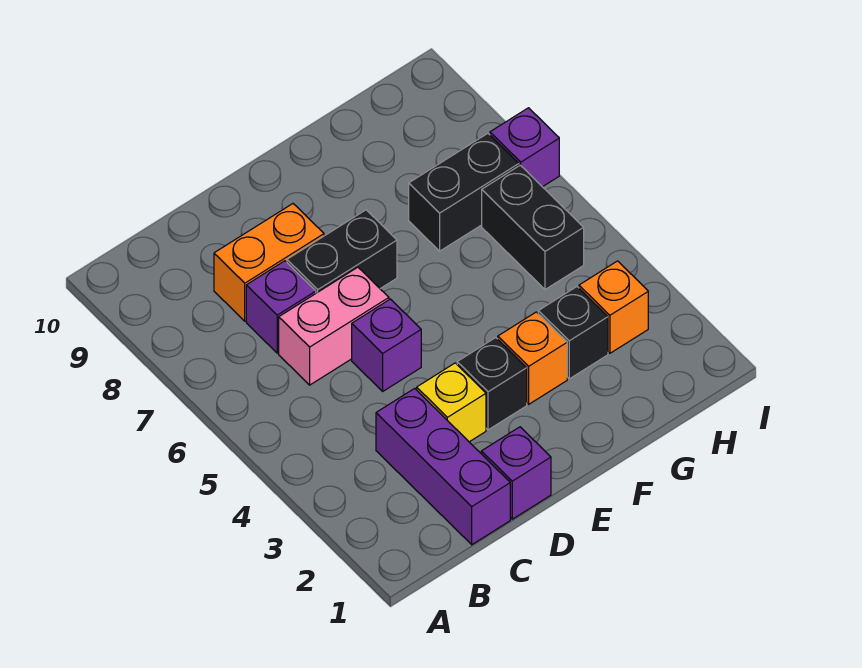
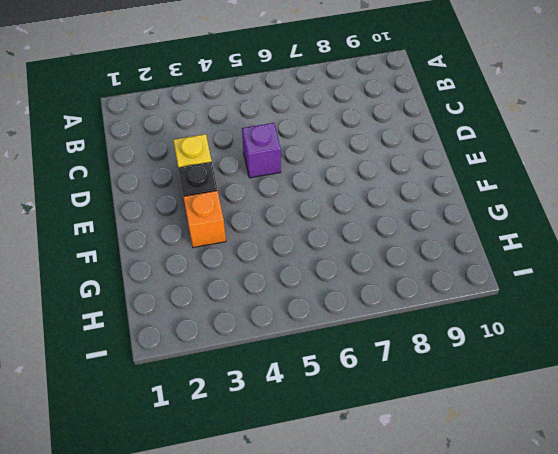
none -> purple 1x3 brick [376,388,510,545]
none -> pink 1x2 brick [279,267,389,385]
none -> purple 1x1 brick [246,261,316,353]

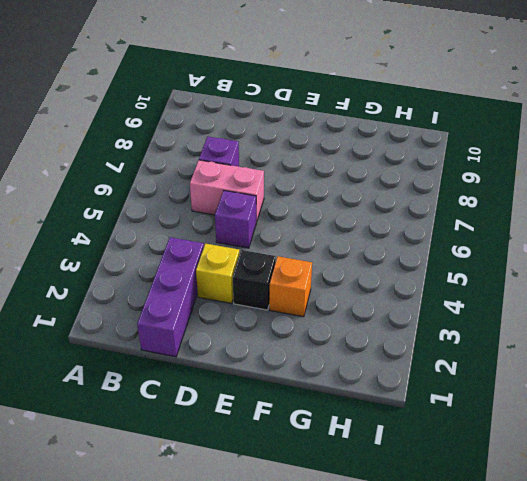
none -> orange 1x2 brick [214,204,324,321]
none -> purple 1x1 brick [481,427,551,519]
none -> black 1x2 brick [287,210,397,293]

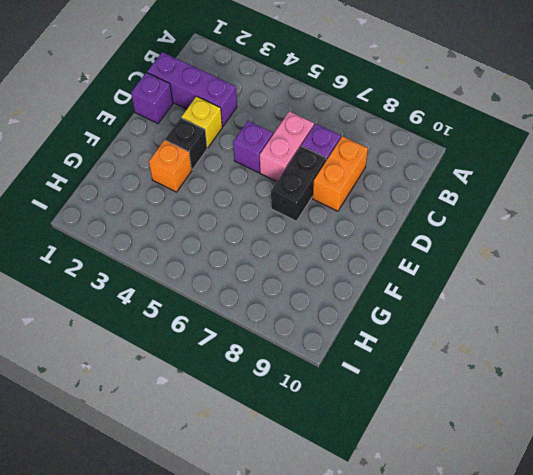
none -> black 1x1 brick [538,287,608,379]
none -> black 1x2 brick [409,133,519,251]
none -> orange 1x1 brick [579,261,648,353]

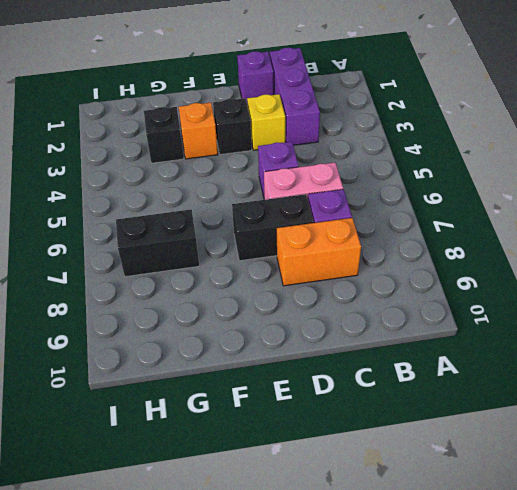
none -> orange 1x1 brick [579,261,648,353]
none -> black 1x2 brick [482,165,584,289]
none -> purple 1x1 brick [490,108,559,187]

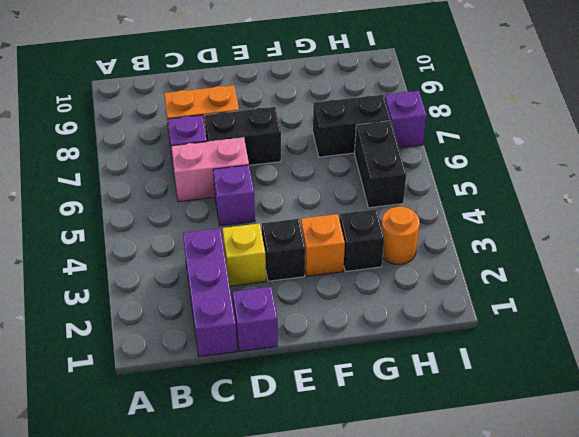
orange 1x1 round brick [381,207,420,264] -> orange 1x1 brick [579,261,648,353]

